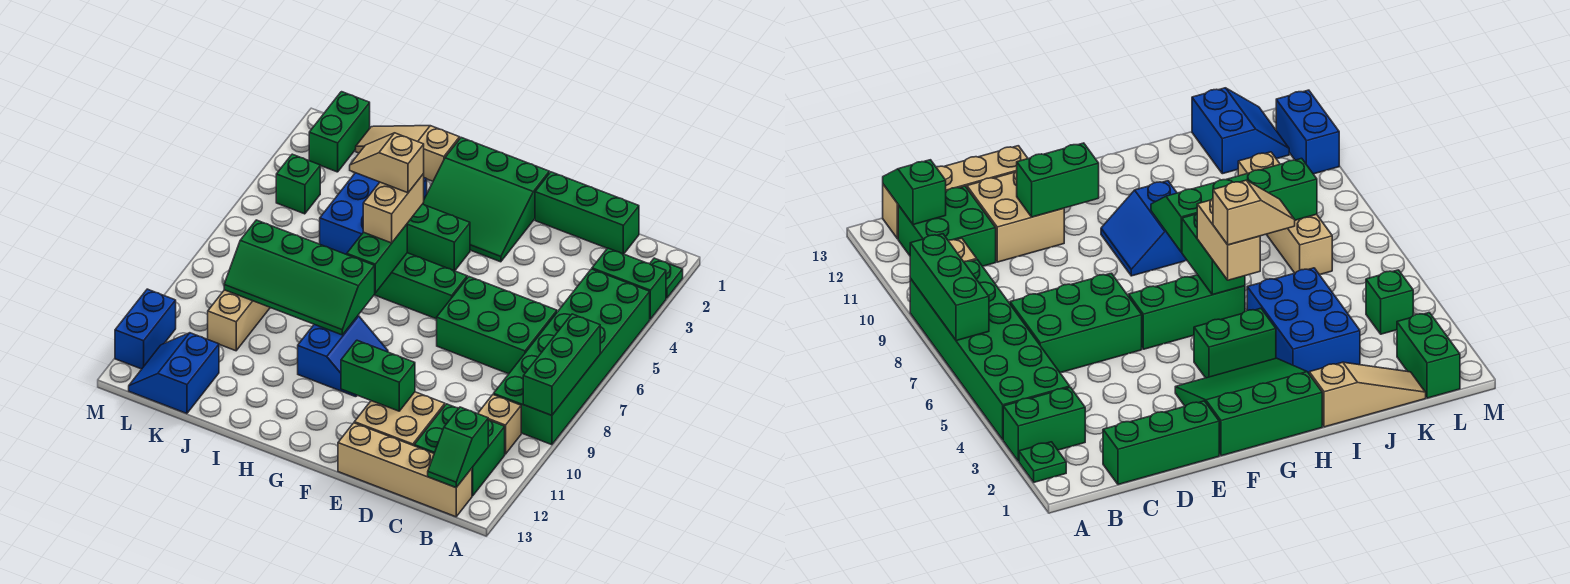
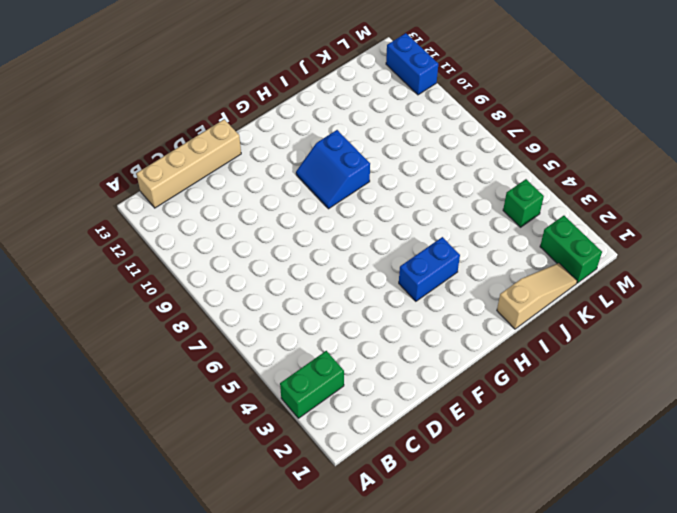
blue 1x2 brick [399,237,460,301] -> green 1x2 brick [407,204,470,271]
none -> green 1x1 plate [650,258,683,298]
none -> green 2x6 brick [494,269,650,445]
none -> tan 1x1 brick [478,395,521,454]

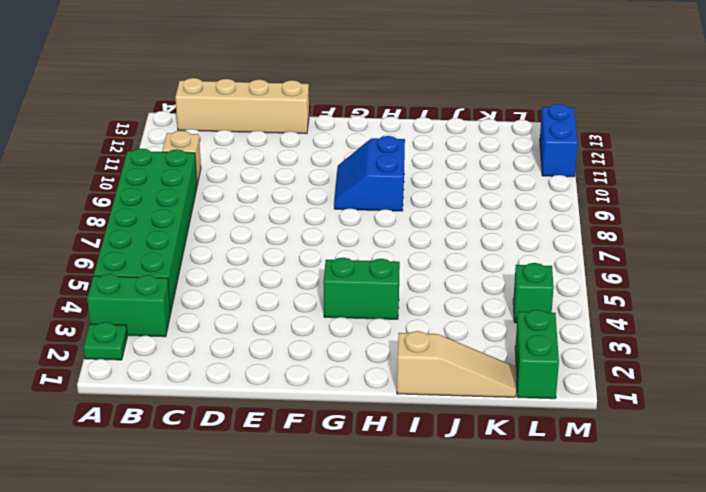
none -> green 2x2 brick [414,404,505,496]
none -> green 1x3 brick [535,172,639,254]
none -> green 2x3 brick [437,277,557,374]

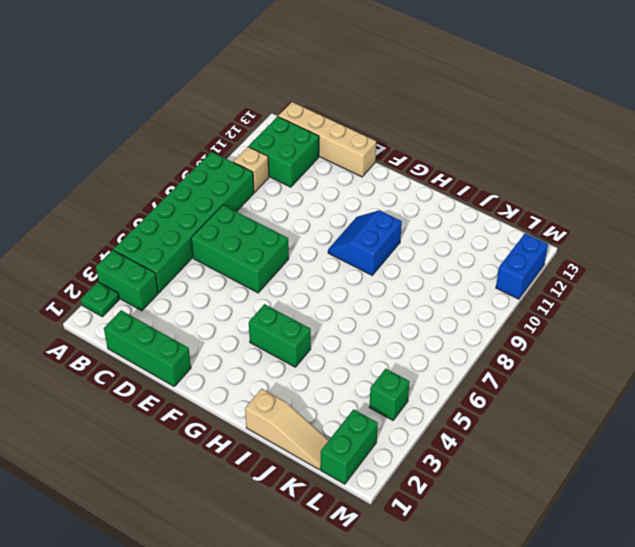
none -> tan 2x2 brick [354,392,445,446]
none -> green 3x3 slope [423,138,549,262]
none -> green 1x3 brick [374,253,467,319]

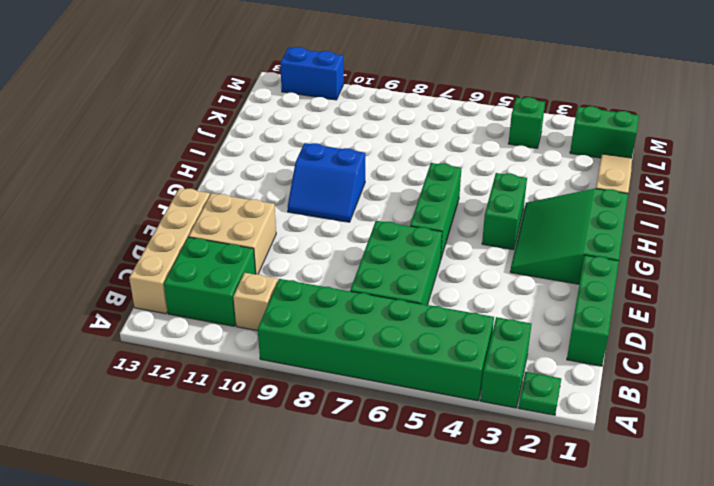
none -> blue 2x3 brick [320,173,427,254]
none -> tan 1x4 brick [208,290,270,351]
none -> blue 2x2 slope [129,333,219,414]

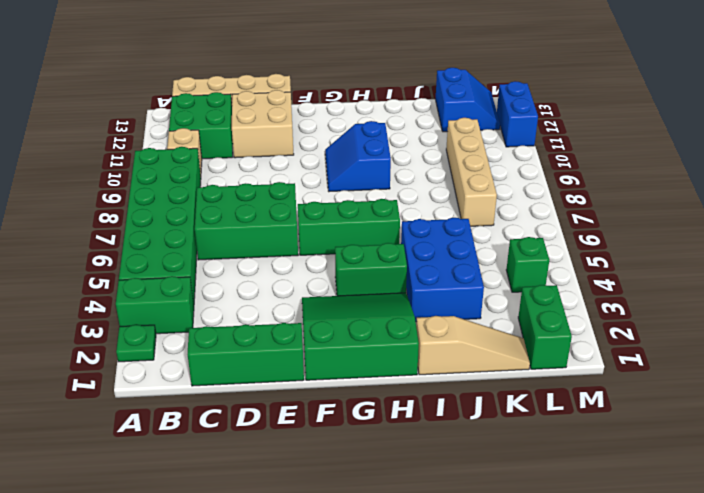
none -> green 1x3 brick [523,314,600,415]
none -> green 1x2 slope [428,407,488,488]
none -> green 1x2 brick [341,340,415,411]

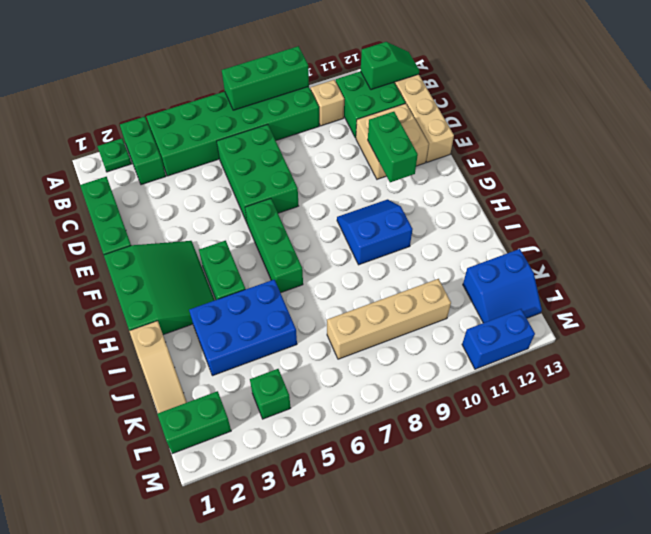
none -> green 1x2 brick [347,224,407,293]
none -> green 2x4 slope [224,220,375,335]
none -> tan 1x2 brick [363,174,424,243]

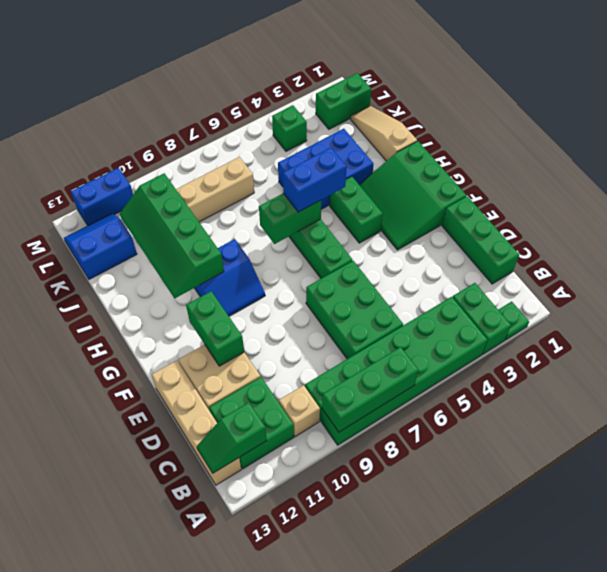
blue 1x2 brick [283,148,347,212] -> tan 1x2 brick [363,174,424,243]
green 2x4 slope [120,173,224,298] -> green 2x4 slope moved to [224,220,375,335]
none -> tan 1x2 slope [350,133,424,193]

